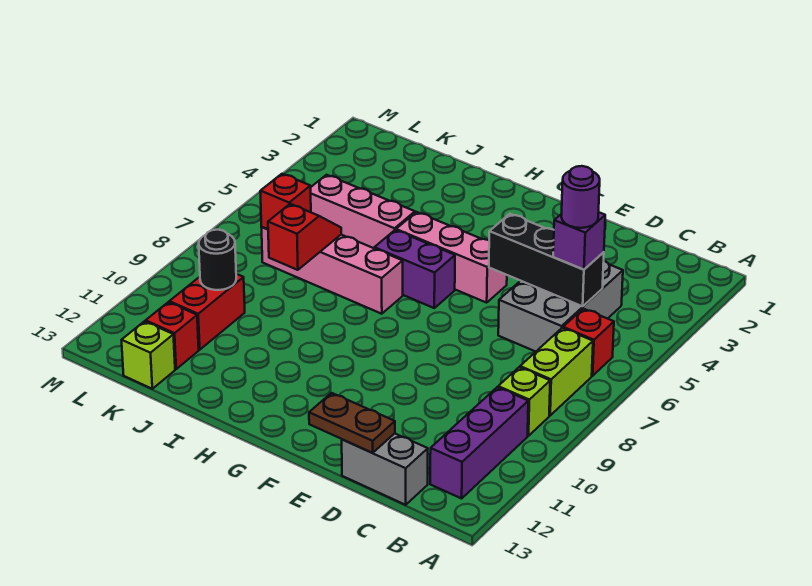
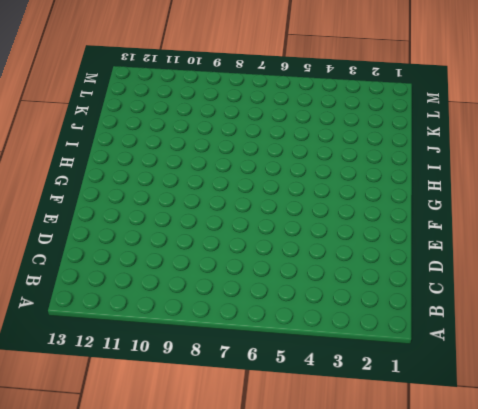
none -> red 1x1 brick [563,309,614,376]
none -> lime 1x2 brick [520,328,593,415]
none -> lime 1x1 brick [498,367,550,436]

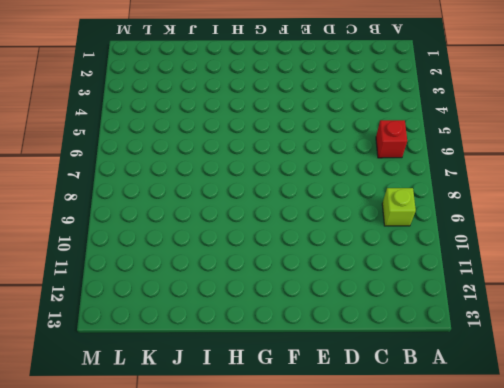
none -> lime 1x2 brick [520,328,593,415]
none -> purple 1x3 brick [430,387,528,498]
none -> grey 2x3 brick [498,261,623,352]

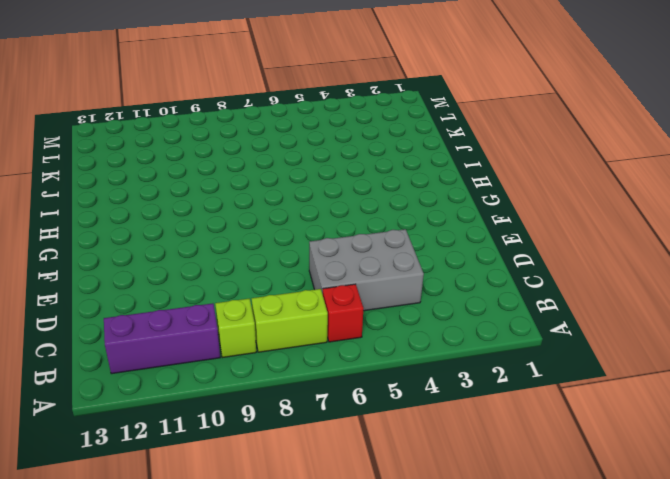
none -> grey 1x2 brick [342,433,428,505]
none -> pink 1x3 brick [396,212,507,303]
none -> purple 1x2 brick [374,230,455,308]

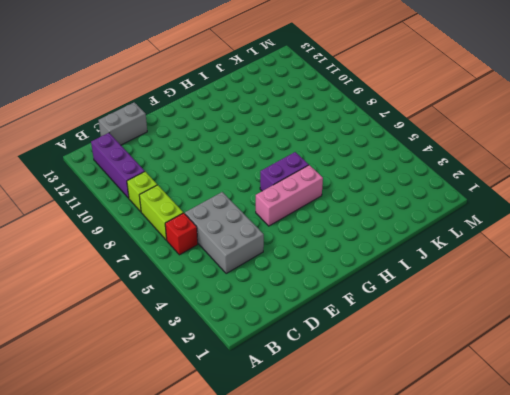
none -> pink 1x4 brick [261,227,403,314]
none -> pink 1x3 brick [311,175,415,248]
none -> red 1x2 brick [169,274,245,350]

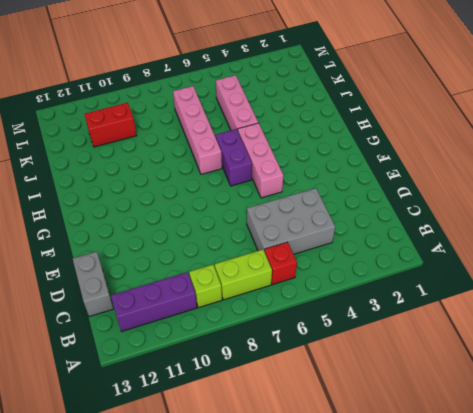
none -> red 1x1 brick [146,302,199,369]
none -> lime 1x1 brick [122,321,175,389]
none -> black 1x3 brick [489,214,604,306]

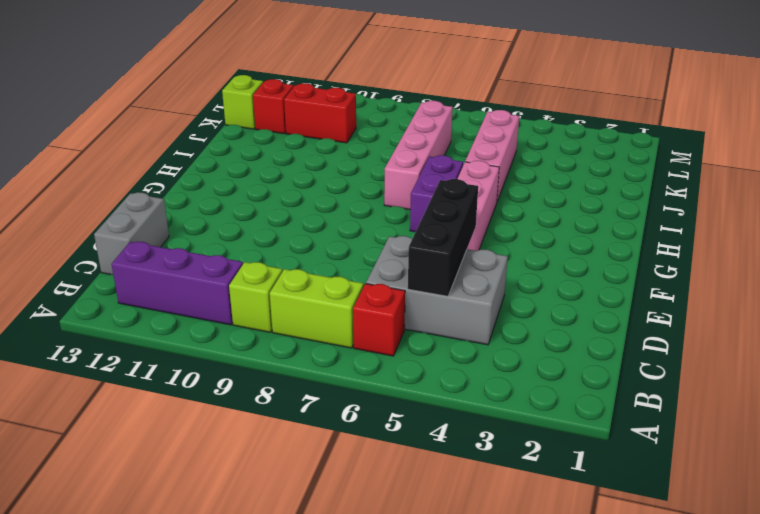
none -> brown 1x2 plate [309,393,395,453]
none -> red 1x2 slope [268,204,341,270]
none -> red 1x1 brick [260,174,311,229]

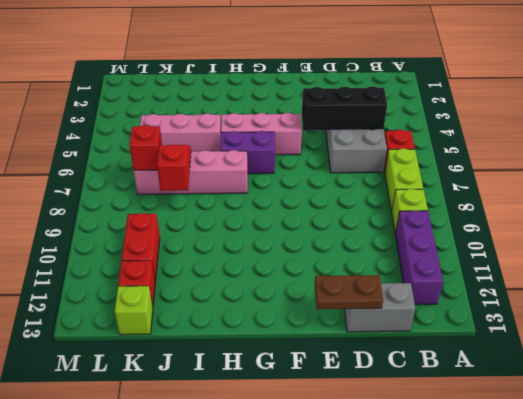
none -> black 1x1 round brick [199,230,236,290]
none -> purple 1x1 brick [553,212,605,270]
none -> purple 1x1 round brick [561,166,600,228]

